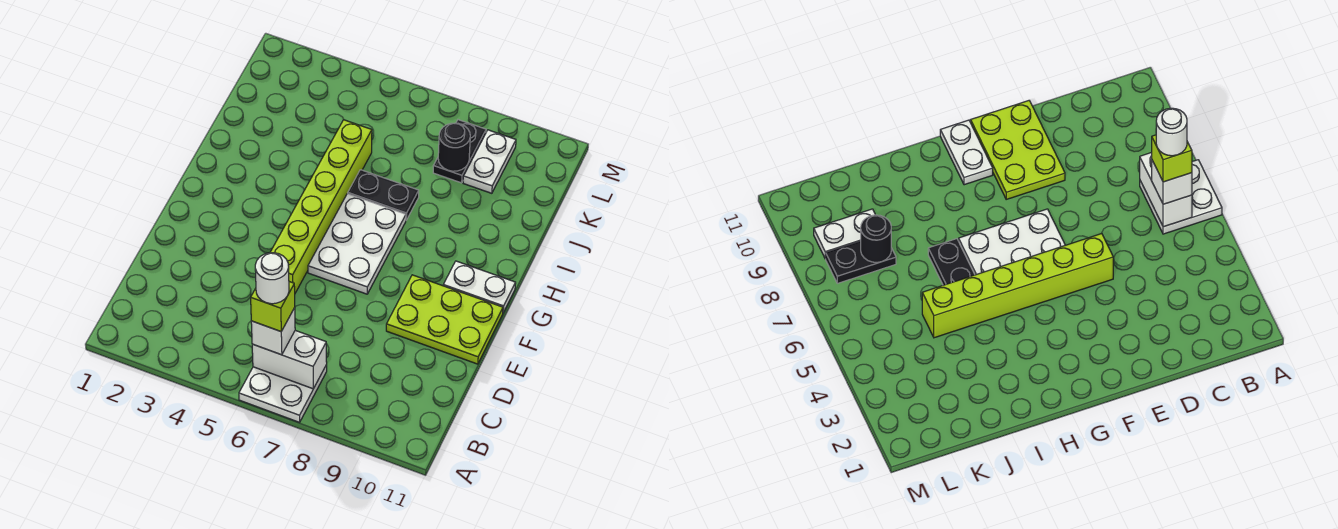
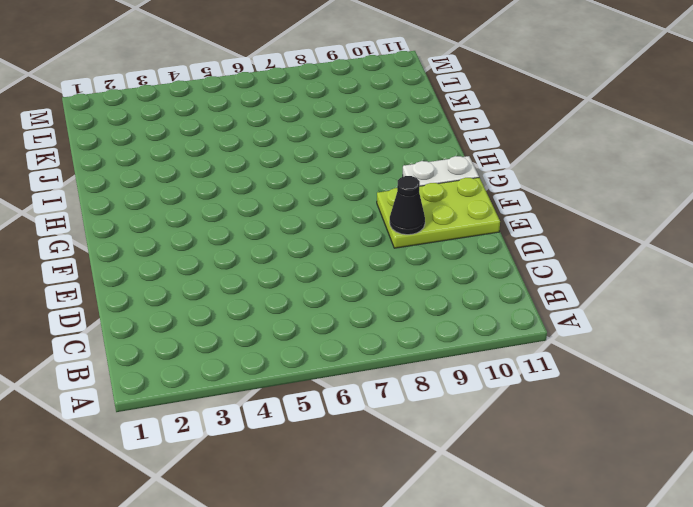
black 1x1 cone [390,176,425,235] -> none
none -> white 2x2 plate [239,365,327,422]
none -> lime 1x6 brick [270,120,372,293]
none -> white 2x3 plate [308,194,406,294]

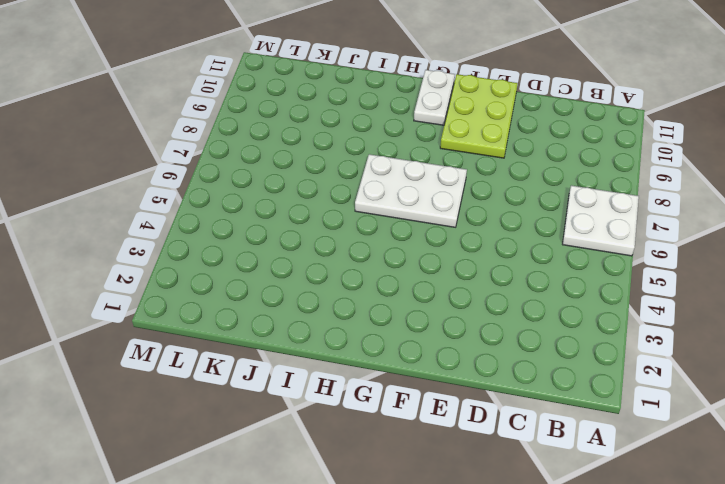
none -> lime 1x6 brick [270,120,372,293]
none -> black 1x2 plate [348,170,419,220]
none -> black 1x2 plate [433,120,486,183]

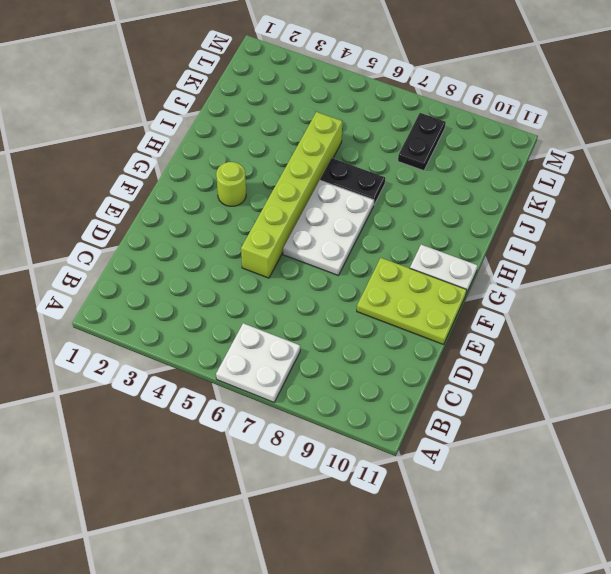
lime 1x1 round brick [216,162,246,206] -> none
none -> white 1x2 plate [463,130,516,193]
none -> white 1x2 brick [252,330,327,389]
none -> black 1x1 round brick [438,123,470,171]

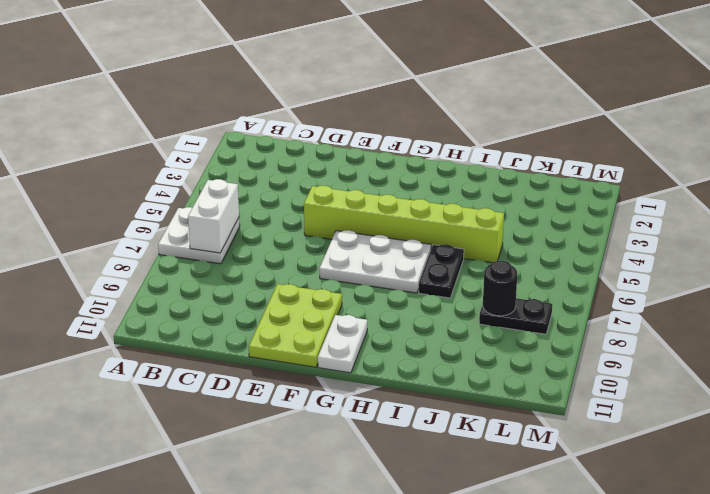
none -> white 1x2 plate [463,130,516,193]
none -> white 1x1 brick [251,308,295,355]
none -> lime 1x1 brick [251,282,295,331]

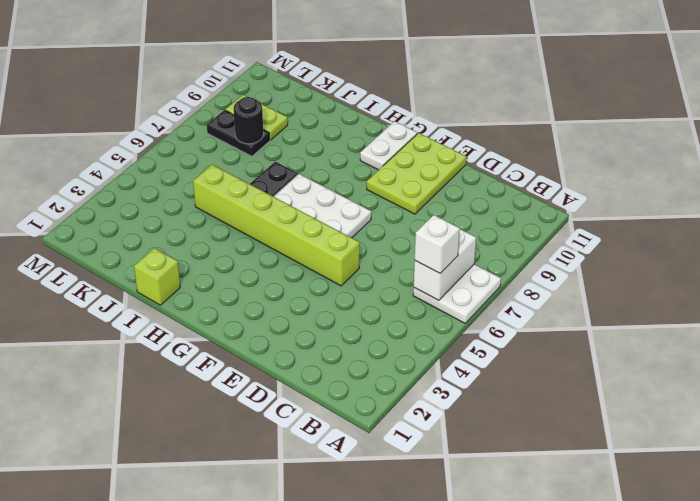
lime 1x1 brick [134,248,180,305] -> lime 1x1 brick moved to [251,282,295,331]
lime 1x2 plate [225,95,288,140] -> white 1x2 plate [463,130,516,193]
none -> white 1x1 round brick [255,253,289,304]

